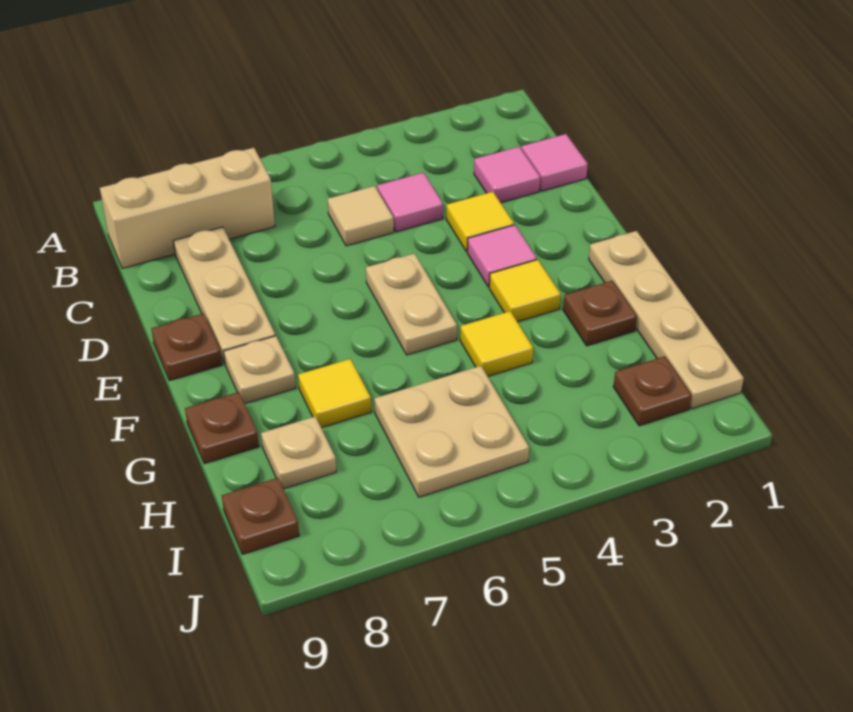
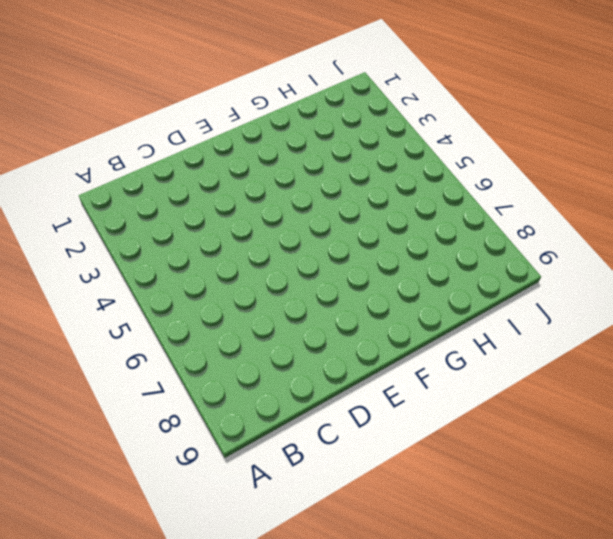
none -> tan 1x3 brick [100,148,275,268]
none -> pink 1x1 tile [522,134,588,191]
none -> pink 1x1 tile [474,147,540,203]

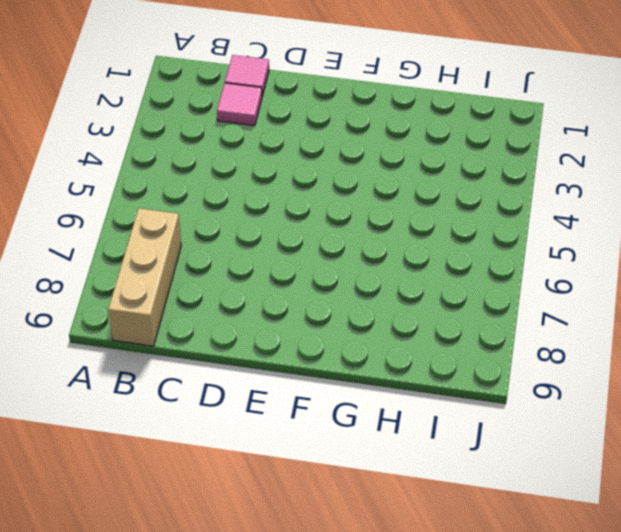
none -> pink 1x1 tile [377,173,443,232]
none -> tan 1x1 tile [328,186,394,246]
none -> tan 1x3 plate [174,227,275,364]

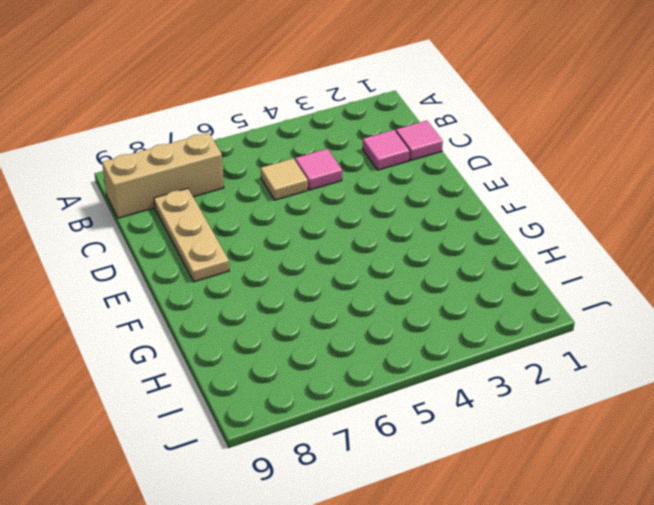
none -> yellow 1x1 tile [446,192,514,252]
none -> pink 1x1 tile [467,225,537,287]
none -> tan 1x2 plate [366,253,457,355]

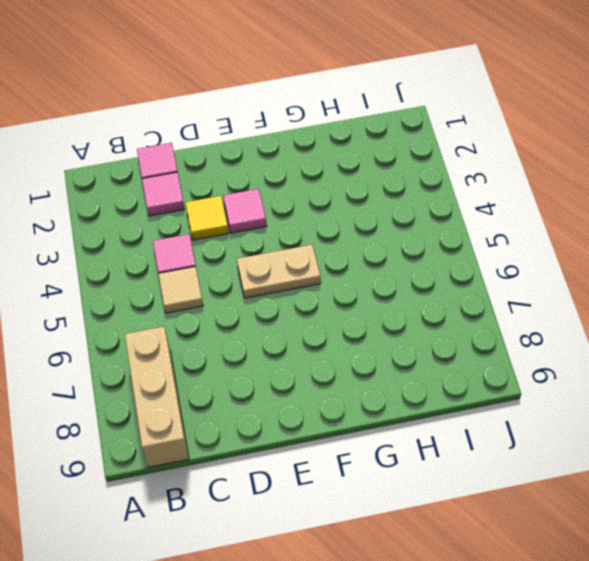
none -> tan 1x3 plate [174,227,275,364]
none -> brown 1x1 plate [151,314,222,381]
none -> tan 1x4 plate [589,231,744,409]

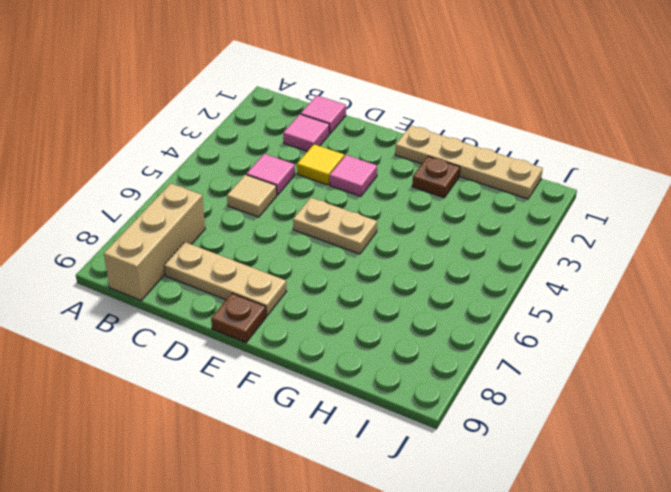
none -> yellow 1x1 tile [489,260,561,322]
none -> tan 1x1 plate [224,336,296,404]
none -> yellow 1x1 tile [460,311,533,376]

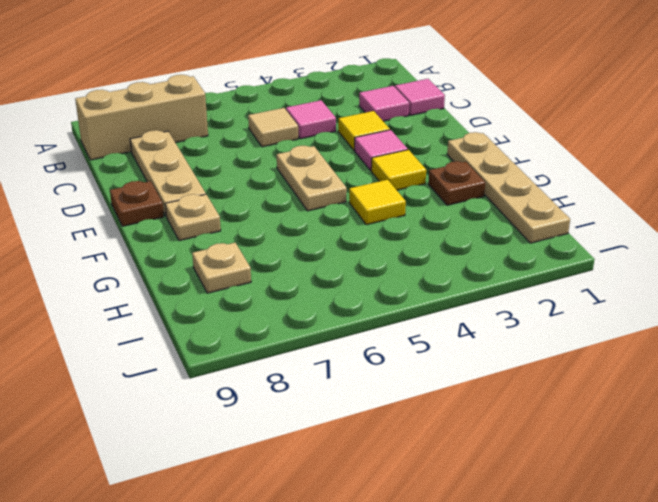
none -> yellow 1x1 tile [298,359,371,428]
none -> brown 1x1 plate [185,392,259,464]
none -> tan 2x2 plate [374,366,529,497]

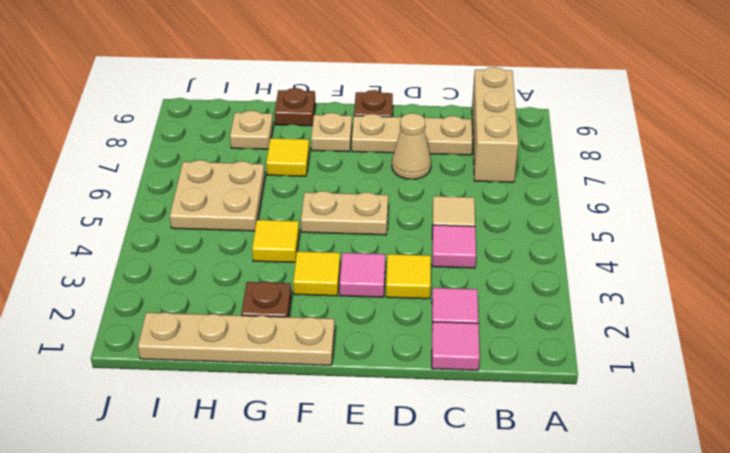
tan 1x1 cone [392,113,431,179] -> none
none -> brown 1x1 plate [613,356,691,426]
none -> brown 1x1 plate [222,478,299,554]

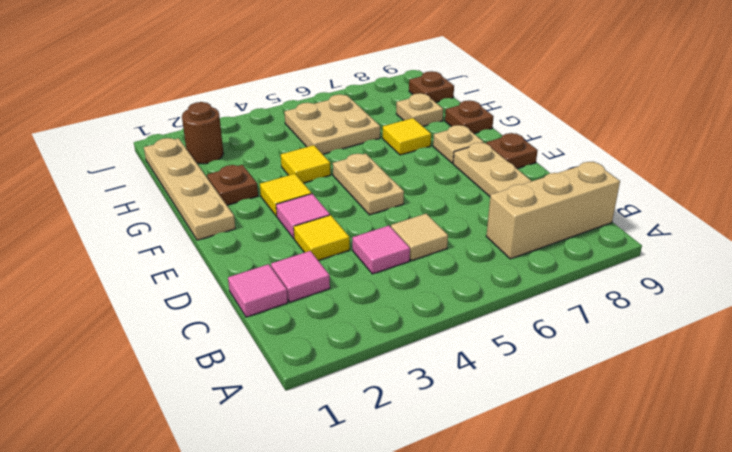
brown 1x1 round brick [182,102,223,164] -> brown 1x1 plate [613,356,691,426]

